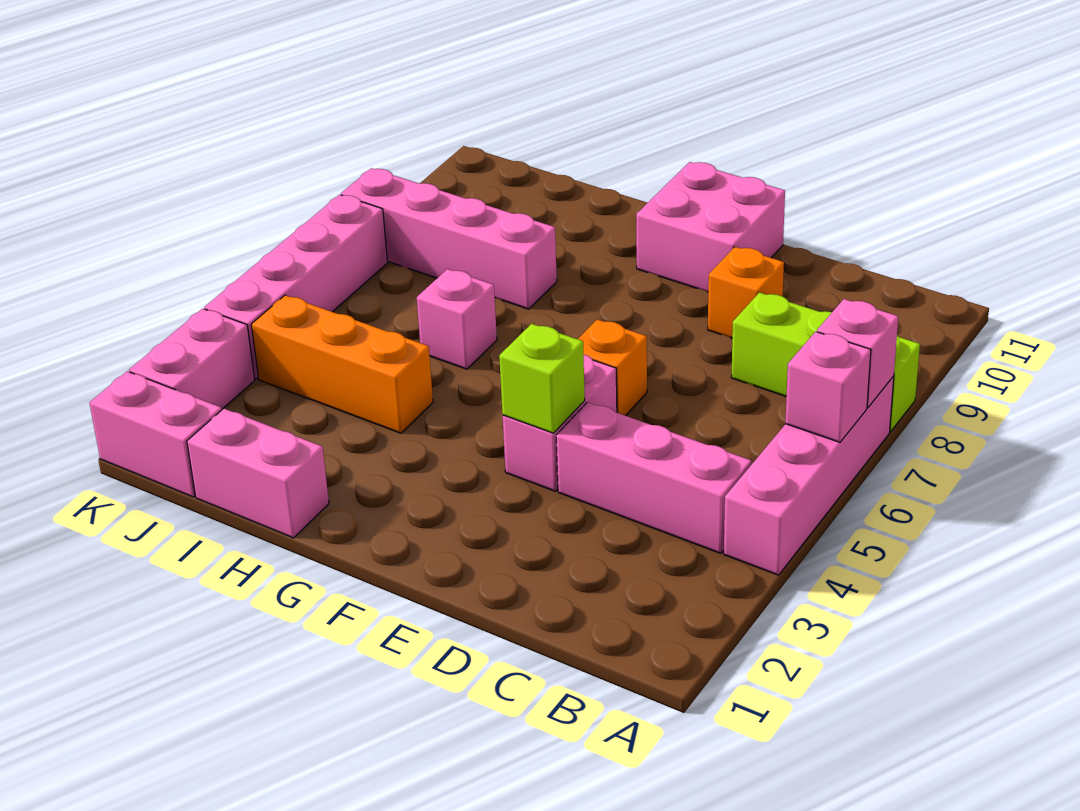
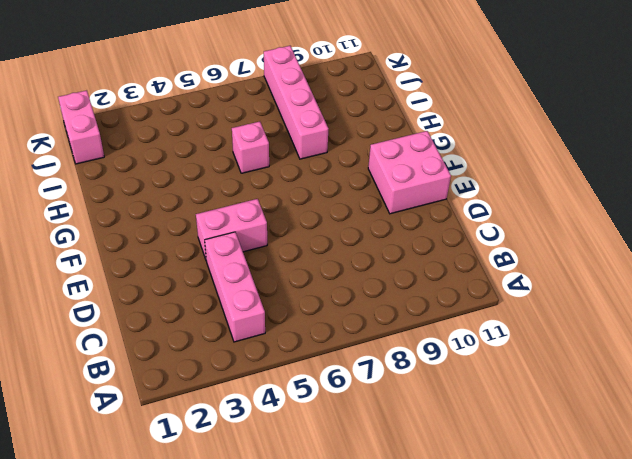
none -> pink 1x4 brick [724,376,894,575]
none -> lime 1x3 brick [731,292,920,432]
none -> orange 1x1 brick [708,247,784,338]

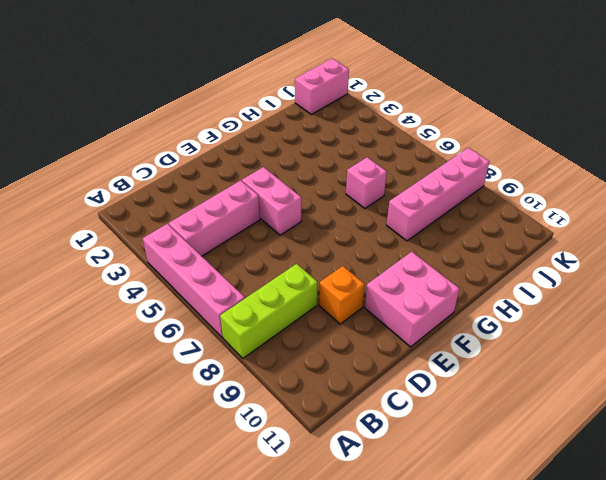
none -> orange 1x1 brick [578,319,647,416]
none -> pink 1x2 brick [187,409,329,538]
none -> orange 1x3 brick [251,295,433,433]

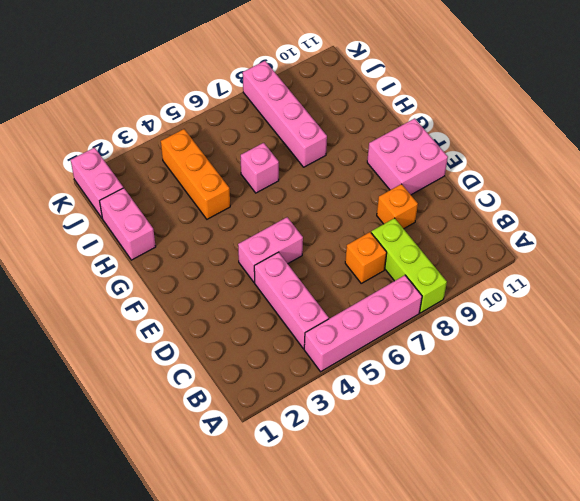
orange 1x1 brick [345,232,387,283] -> orange 1x1 brick moved to [578,319,647,416]
none -> pink 1x2 brick [129,309,255,409]
none -> pink 1x4 brick [204,195,387,379]
none -> pink 1x1 brick [785,332,871,442]

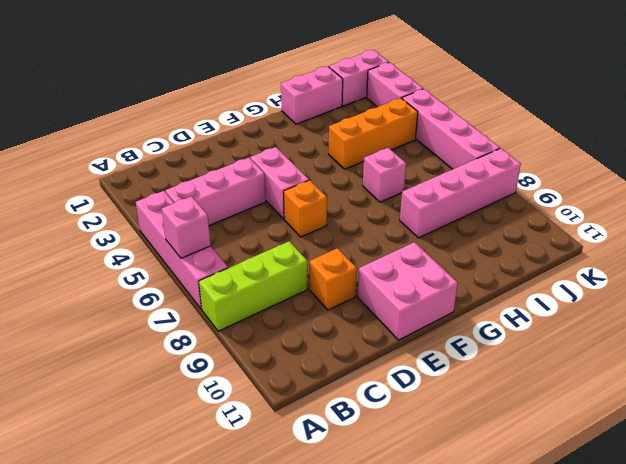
none -> pink 1x1 brick [817,299,898,408]
none -> lime 1x1 brick [499,324,585,433]

